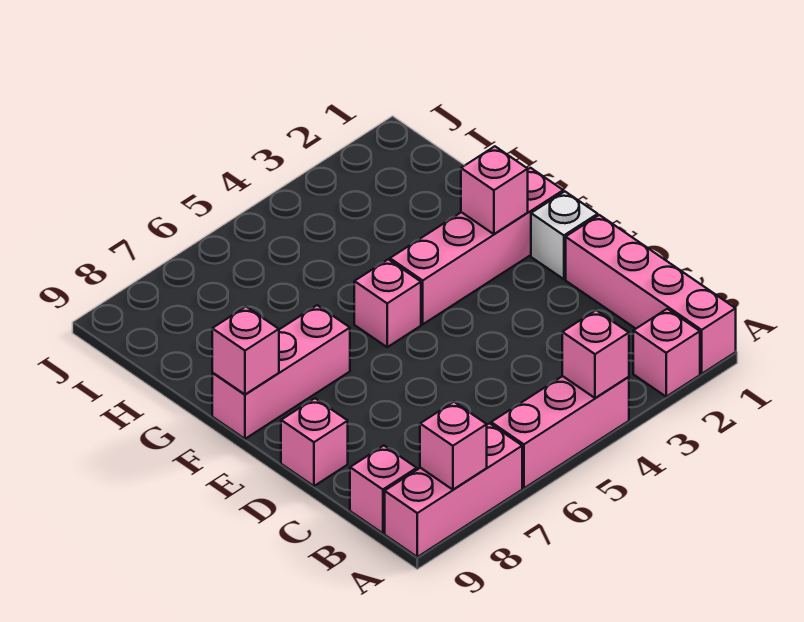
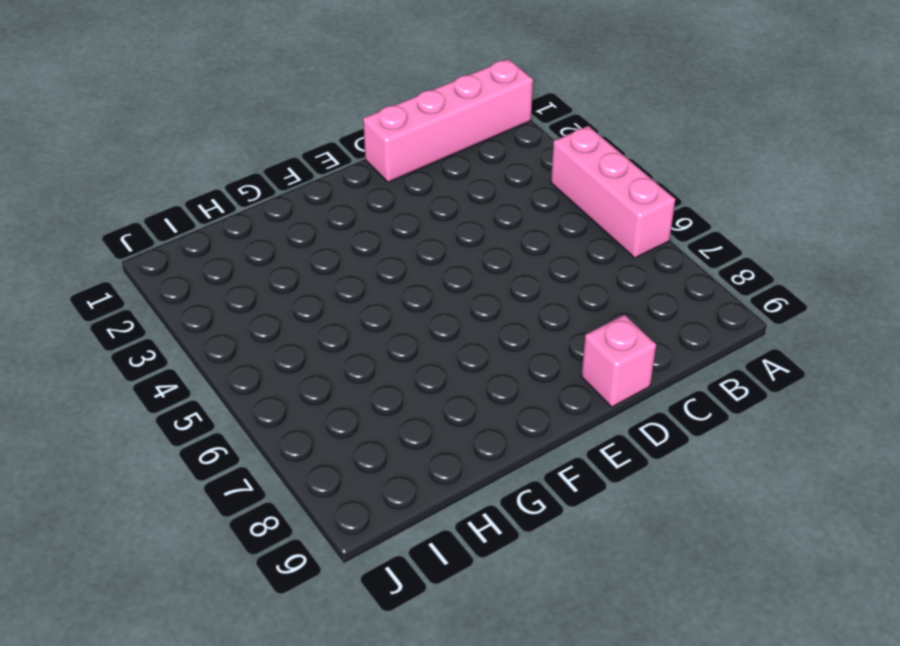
none -> pink 1x1 brick [633,309,700,397]
none -> pink 1x3 brick [385,423,522,557]
none -> pink 1x1 brick [350,446,417,533]

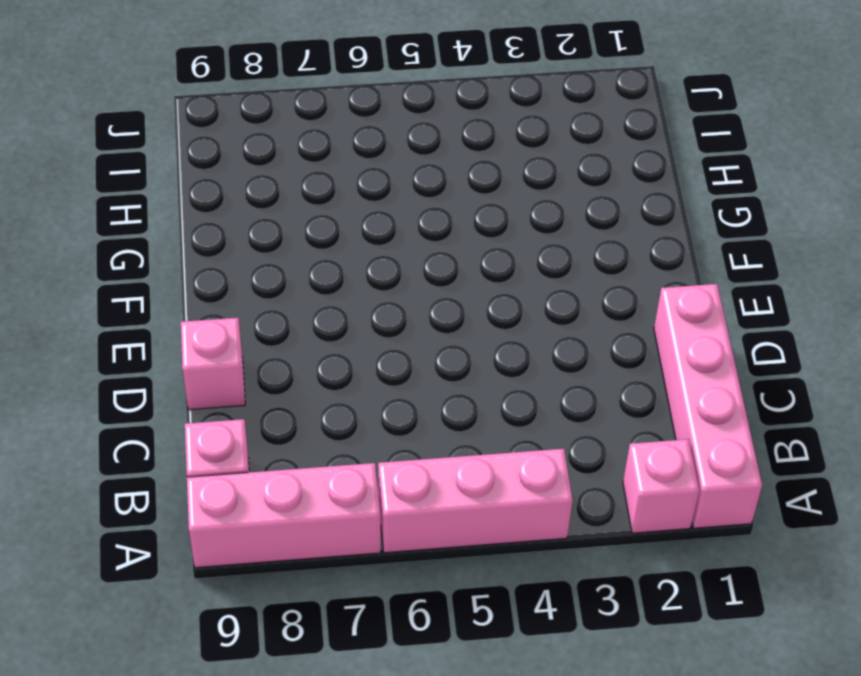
none -> white 1x1 brick [531,192,598,279]
none -> pink 1x4 brick [390,168,563,324]
none -> pink 1x1 brick [354,259,421,347]

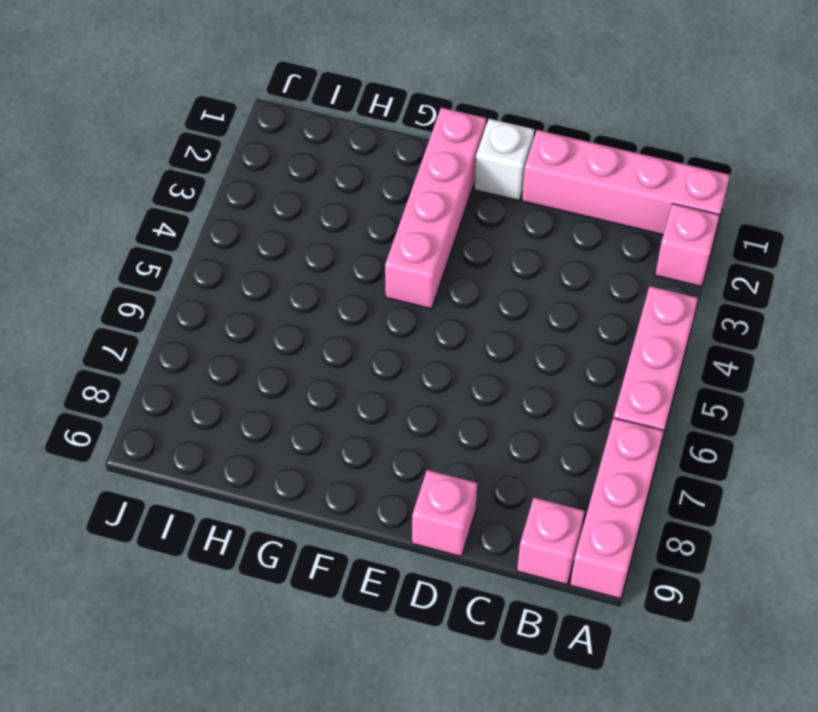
none -> pink 1x1 brick [354,259,421,347]
none -> pink 1x3 brick [212,305,350,439]
none -> pink 1x1 brick [562,310,629,398]

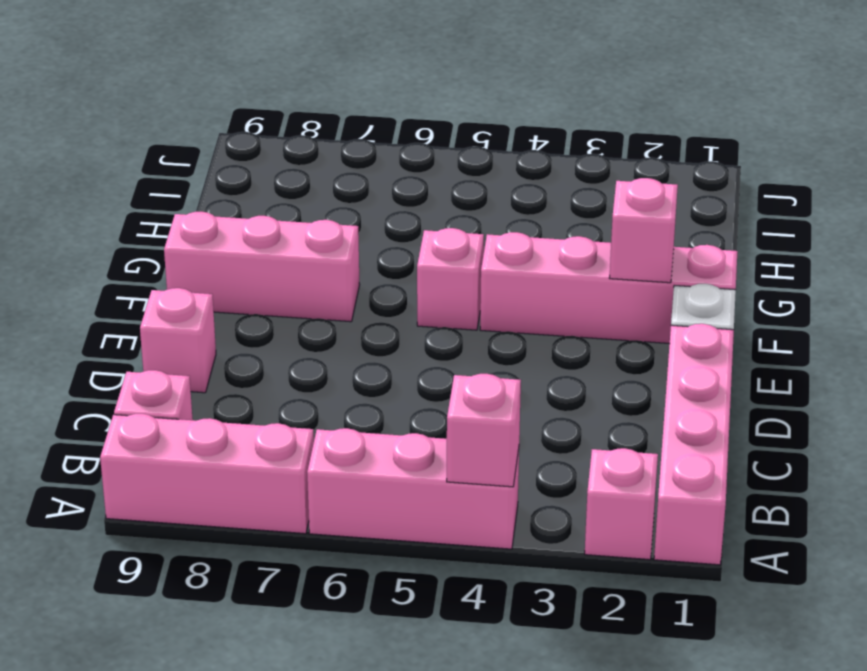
none -> pink 1x1 brick [420,402,487,490]
none -> pink 1x1 brick [212,307,279,394]

